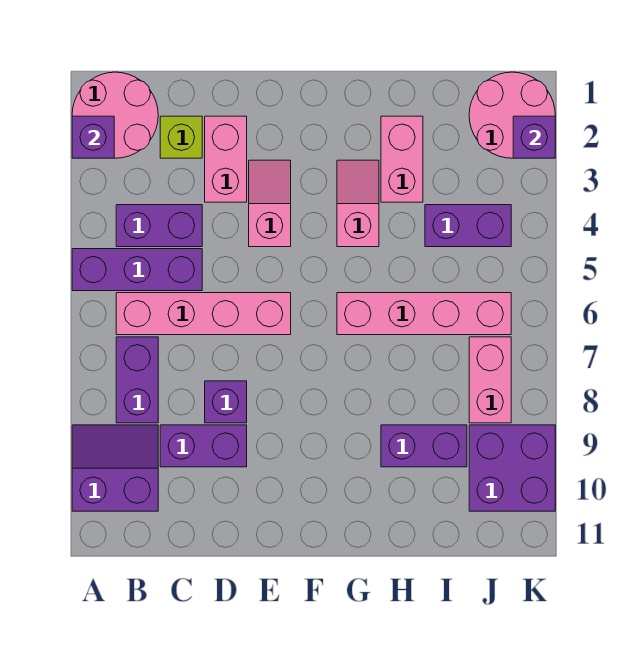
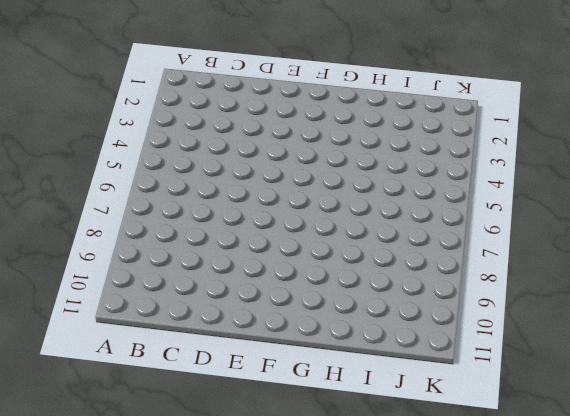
none -> pink 2x2 round brick [72,72,158,158]
none -> purple 1x3 brick [72,249,202,291]
none -> purple 2x2 slope [72,425,158,511]

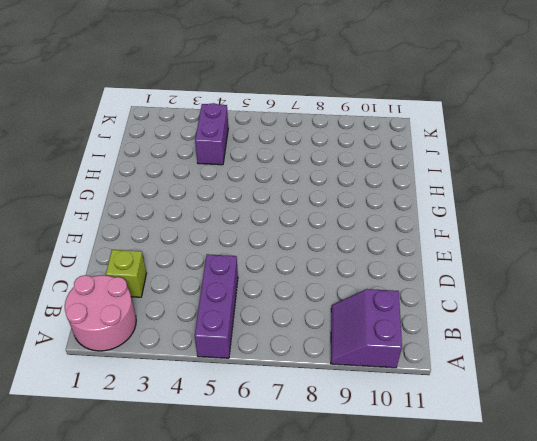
none -> purple 1x2 brick [116,205,202,247]
none -> pink 1x4 brick [116,293,291,335]
none -> purple 1x2 brick [116,337,158,423]

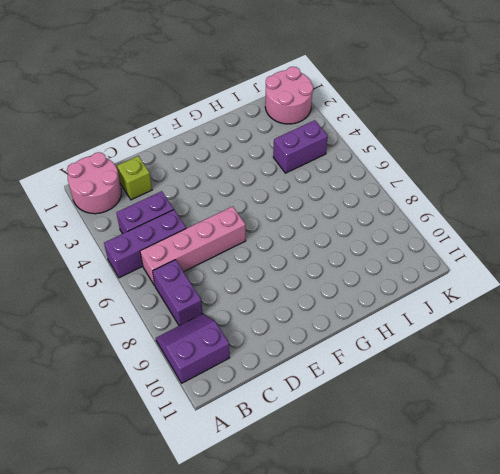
none -> purple 1x2 brick [160,425,247,467]
none -> pink 1x2 brick [205,116,247,202]
none -> purple 1x1 brick [205,381,247,423]

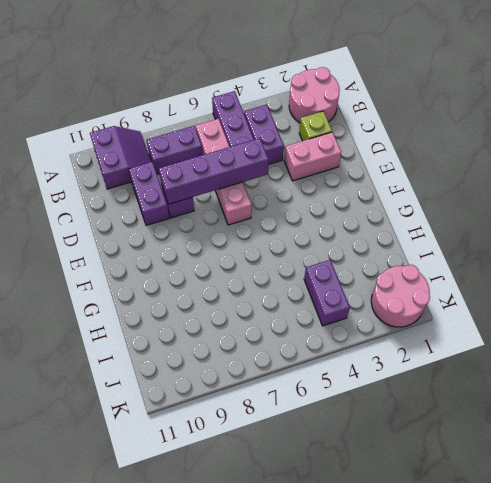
purple 1x4 brick [159,138,269,204] -> none
none -> pink 1x2 slope [249,160,291,247]
none -> pink 1x2 slope [337,160,379,247]
none -> pink 1x4 brick [337,293,511,335]

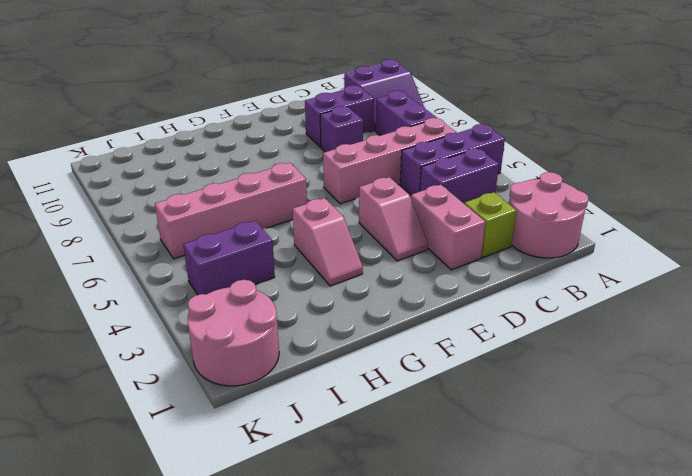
none -> pink 1x2 brick [381,116,423,202]
none -> purple 1x2 brick [381,425,467,467]
none -> pink 1x2 brick [469,337,511,423]

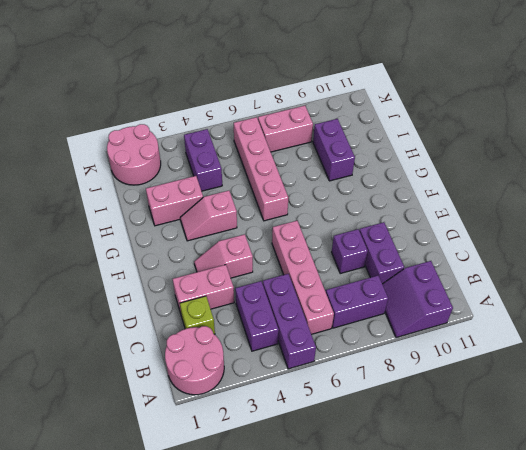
none -> purple 2x2 brick [469,425,555,511]
none -> purple 1x1 brick [72,116,114,158]
none -> purple 1x1 brick [513,116,555,158]

